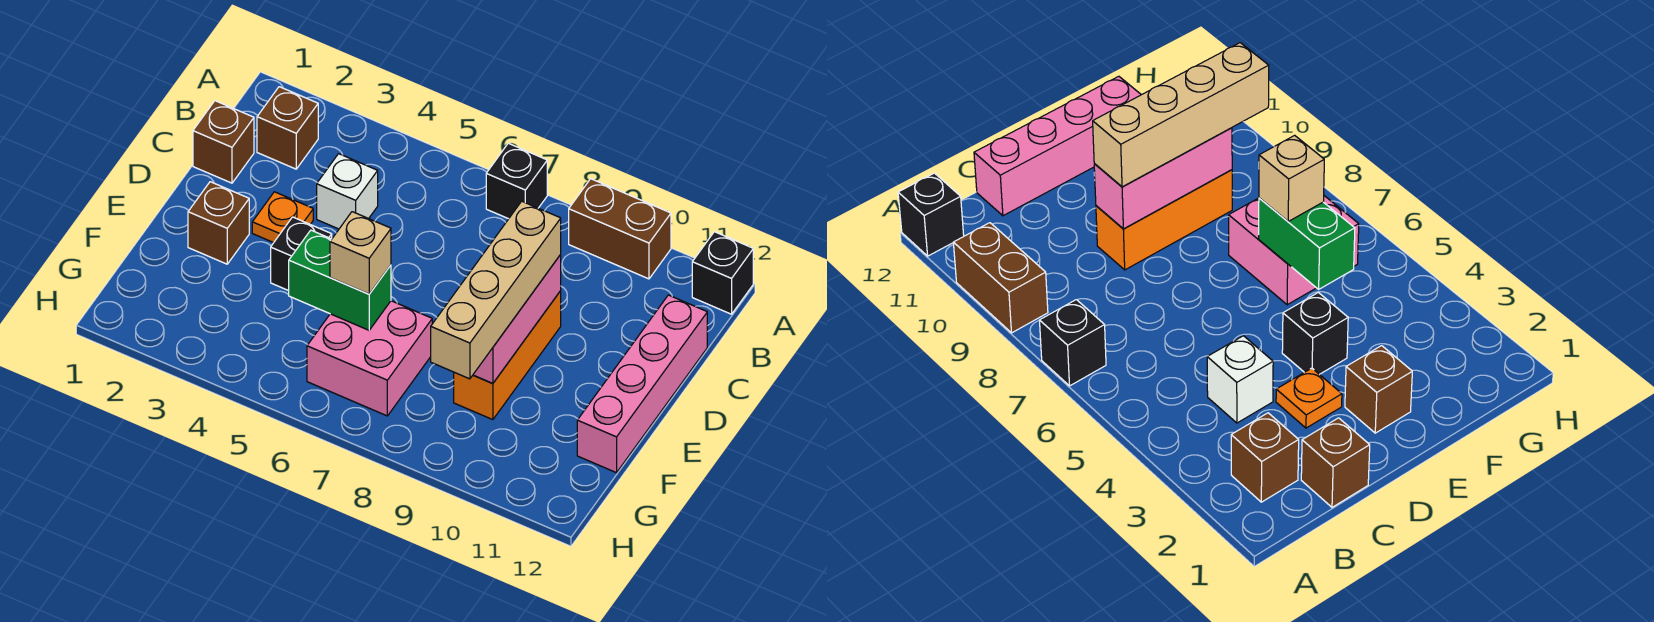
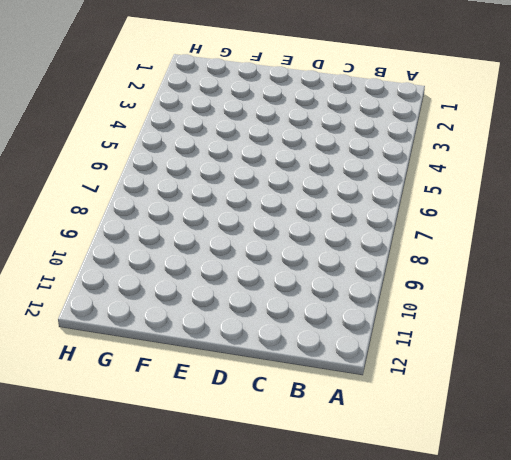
none -> black 1x1 brick [486,143,547,219]
none -> brown 1x2 brick [569,179,671,279]
none -> black 1x1 brick [692,232,753,314]

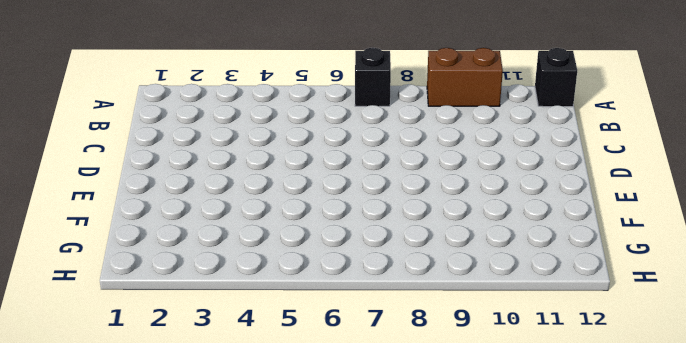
none -> brown 1x1 brick [257,87,318,169]
none -> brown 1x1 brick [193,101,254,183]
none -> white 1x1 brick [317,154,378,229]

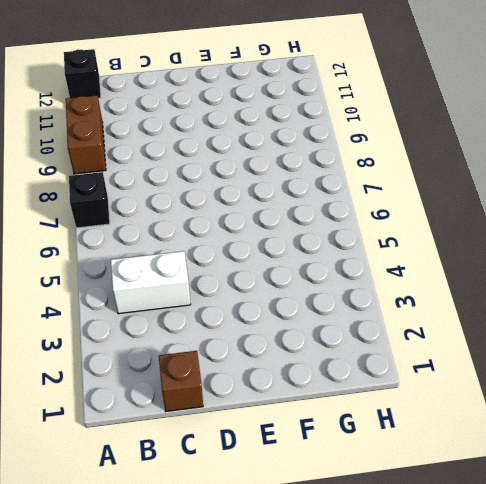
white 1x2 brick [111,251,191,314] -> white 1x1 brick [317,154,378,229]
none -> brown 1x1 brick [257,87,318,169]
none -> pink 1x4 brick [577,295,707,473]
none -> orange 1x1 plate [252,192,313,243]

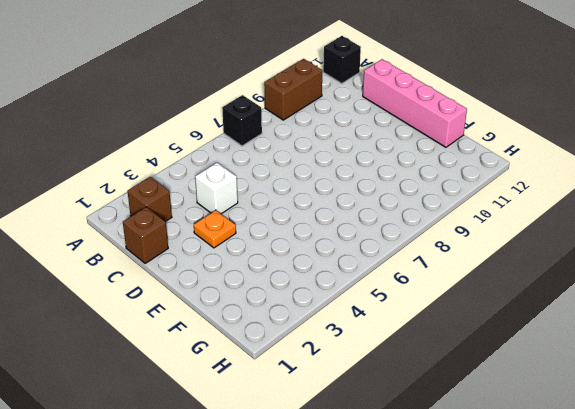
none -> orange 1x3 brick [454,291,561,420]
none -> brown 1x1 brick [188,182,249,264]
none -> black 1x1 brick [271,217,332,291]

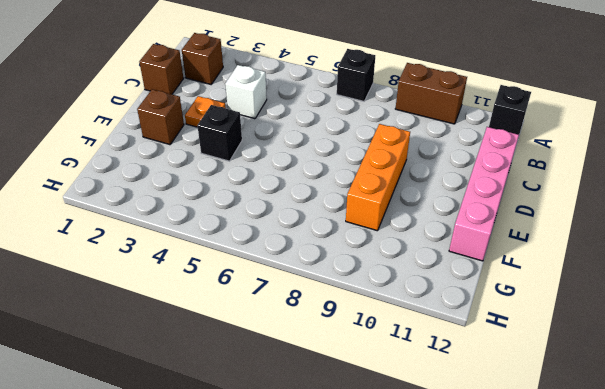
none -> pink 2x2 brick [307,301,432,416]
none -> pink 1x3 brick [473,255,561,384]
none -> green 1x2 brick [289,230,391,330]

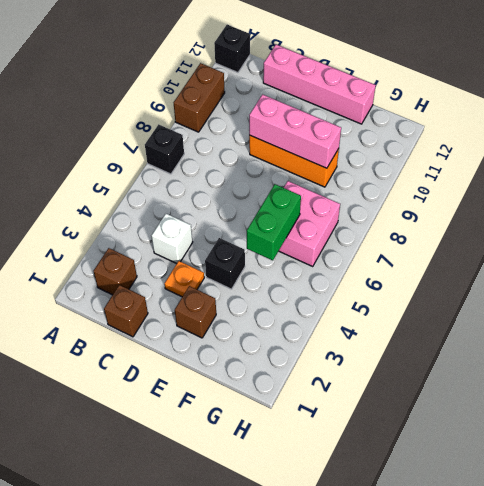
none -> tan 1x4 brick [431,201,561,379]
none -> tan 1x1 brick [330,212,391,294]

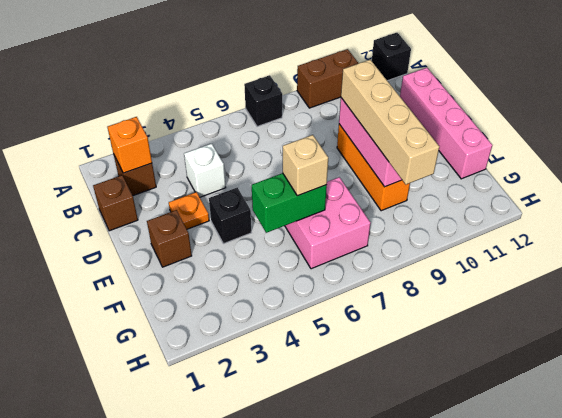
orange 1x1 brick [108,117,152,173] -> none

